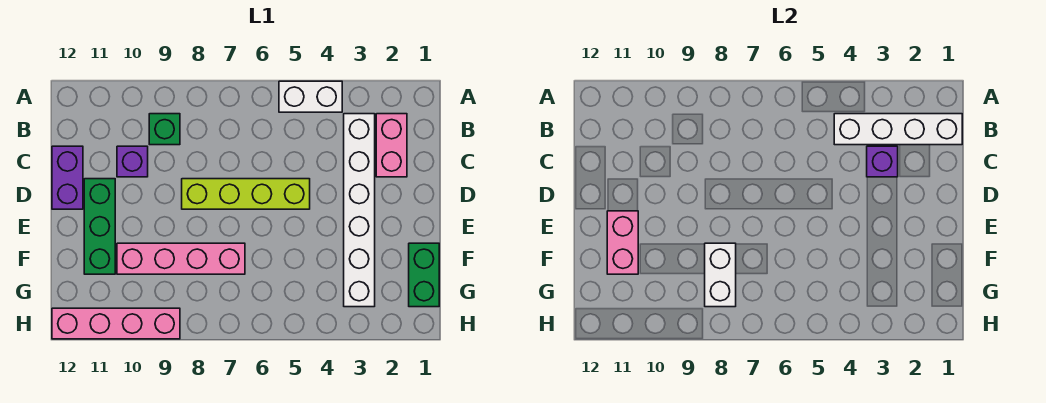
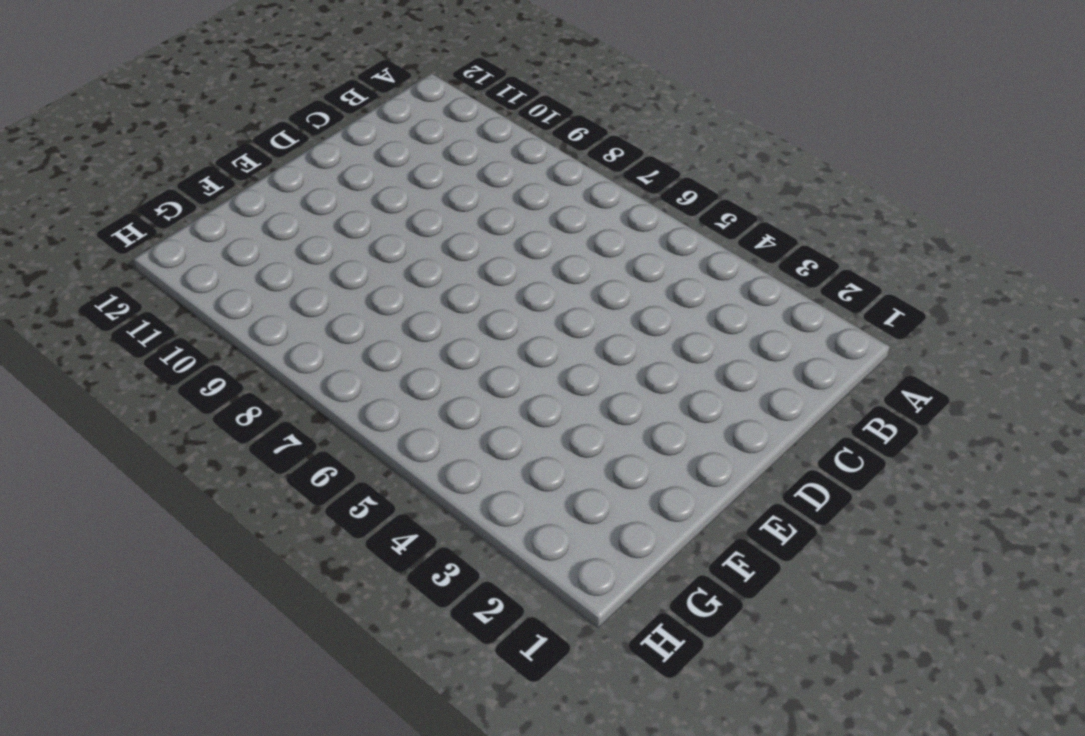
none -> white 1x2 brick [279,81,342,112]
none -> pink 1x2 brick [376,114,407,177]
none -> white 1x6 brick [344,114,375,307]

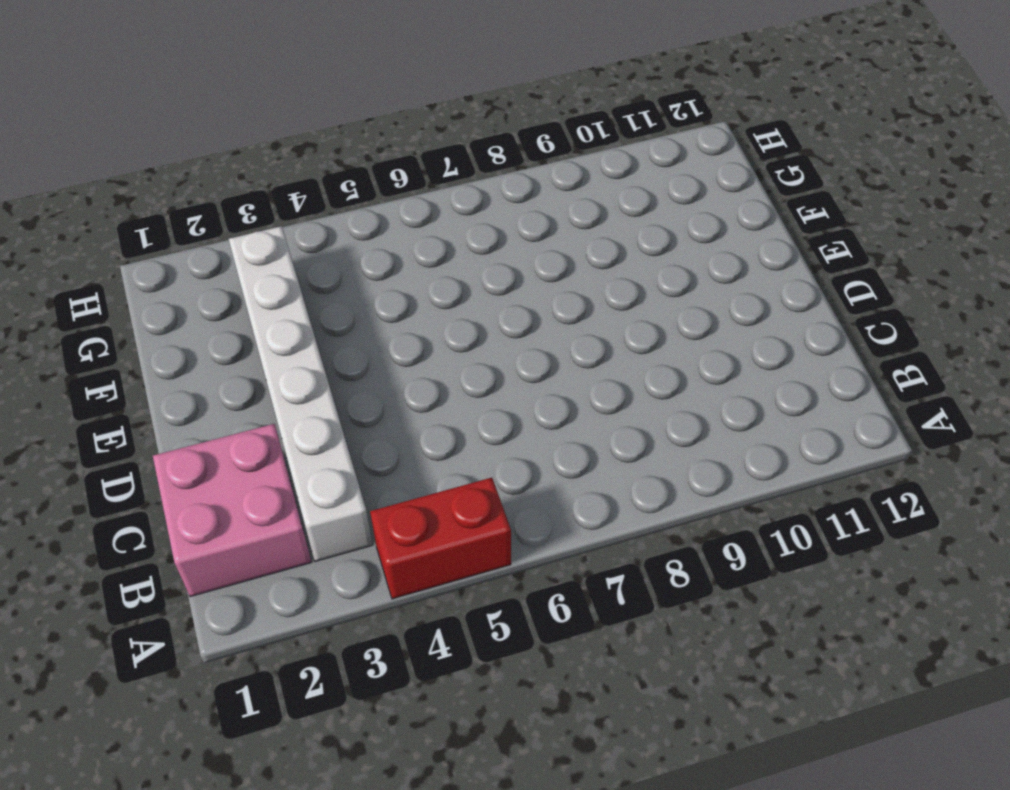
red 1x2 brick [370,478,511,599] -> white 1x2 brick [279,81,342,112]
pink 2x2 brick [153,424,312,597] -> pink 1x2 brick [376,114,407,177]
none -> green 1x1 brick [149,114,180,145]
none -> purple 1x1 brick [117,146,148,177]
none -> purple 1x2 brick [52,146,83,209]

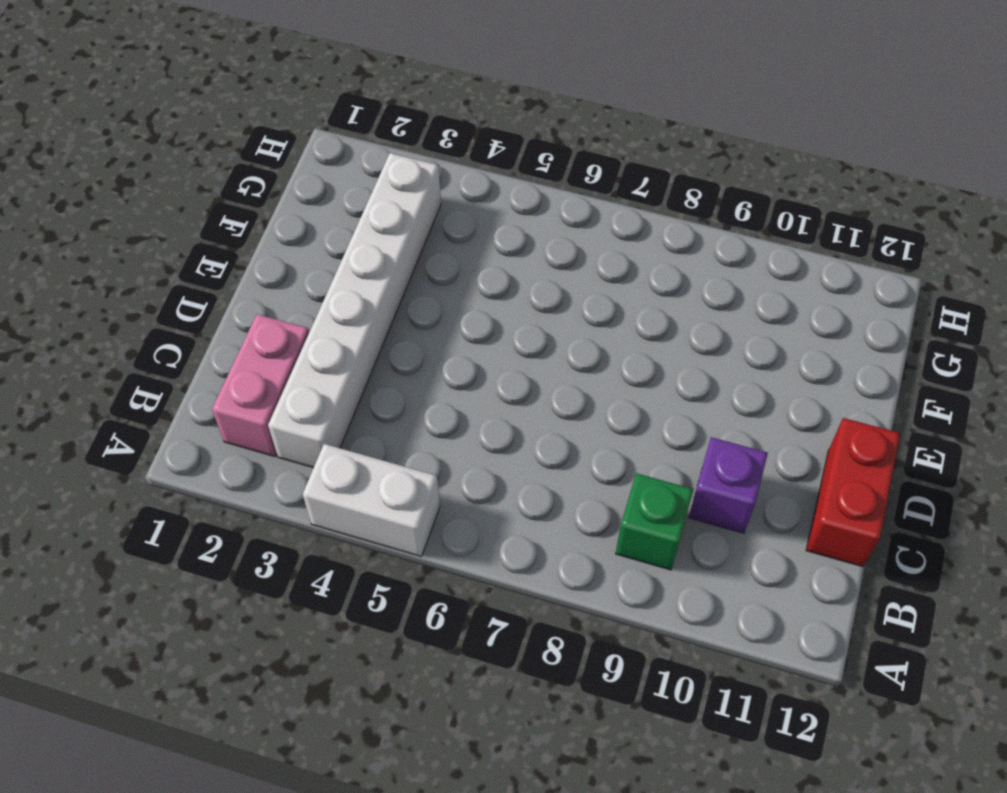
red 1x2 brick [806,418,900,567] -> purple 1x2 brick [52,146,83,209]
none -> lime 1x4 brick [182,179,310,209]
none -> green 1x3 brick [84,179,115,274]
none -> green 1x2 brick [409,243,439,307]

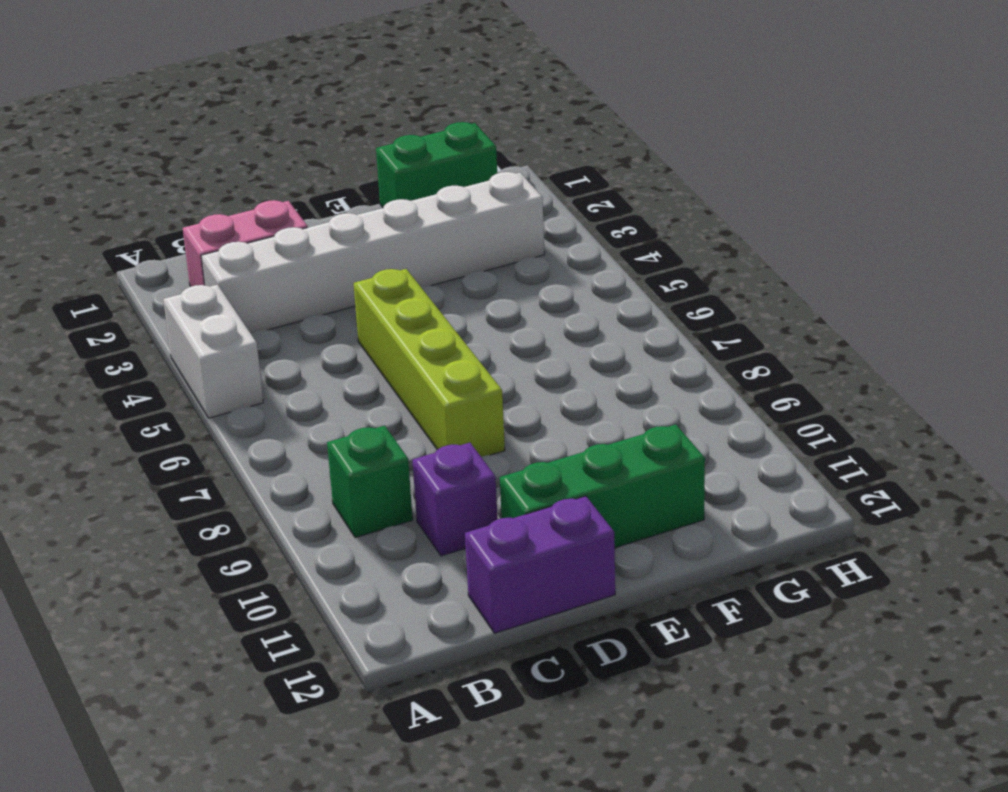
none -> pink 1x4 brick [117,243,245,274]
none -> pink 1x4 brick [52,308,180,339]
none -> white 1x4 brick [834,114,962,145]

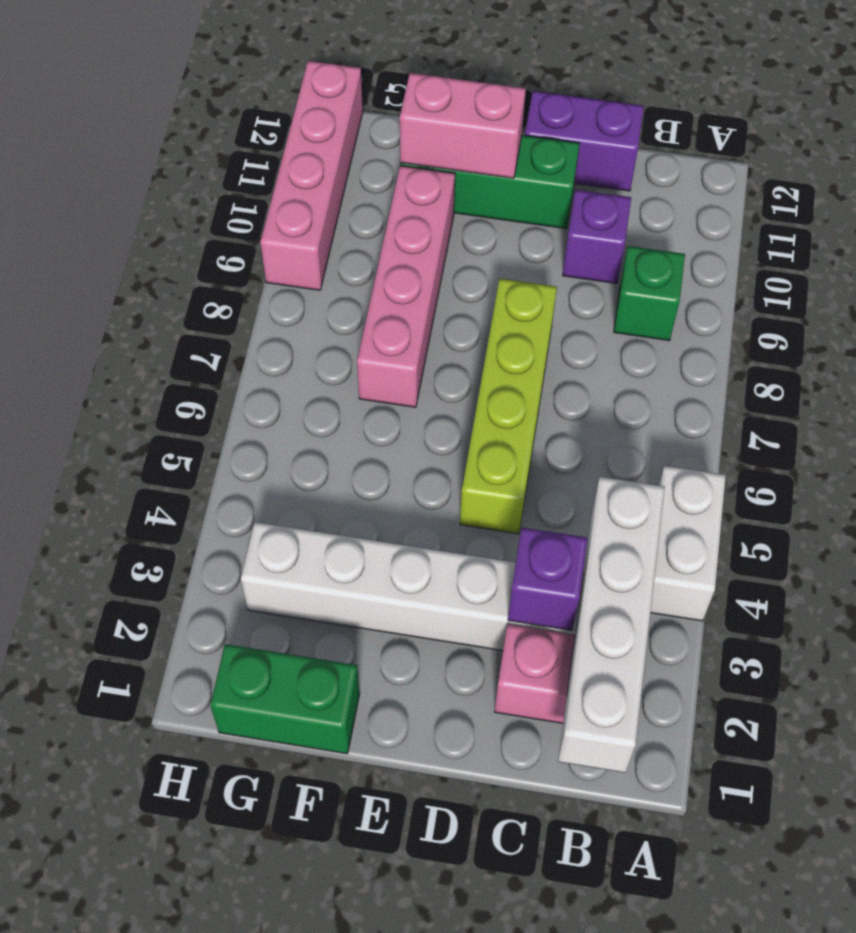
none -> white 1x2 brick [705,243,736,307]

